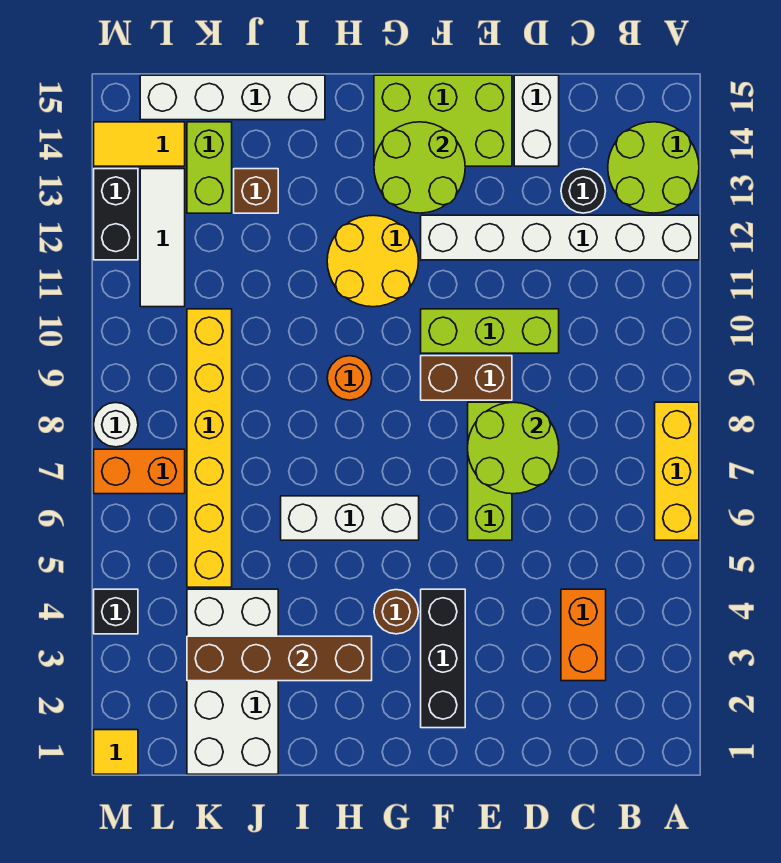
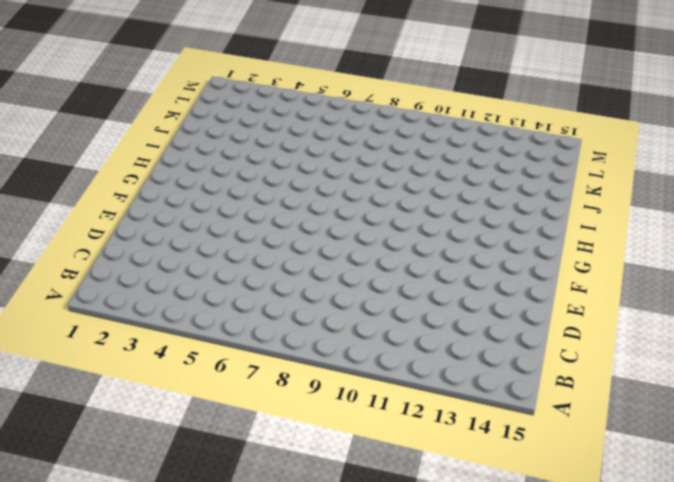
none -> yellow 1x3 brick [655,402,699,540]
none -> white 1x6 brick [421,215,699,260]
none -> lime 2x2 round brick [608,122,699,213]
none -> orange 1x2 brick [561,589,606,681]

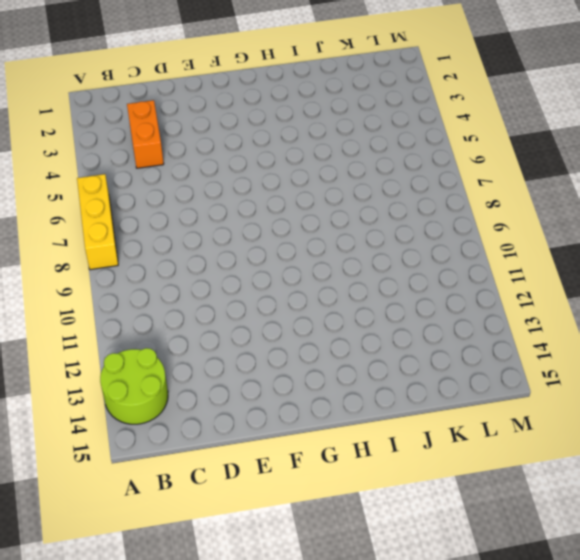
none -> white 1x6 brick [421,215,699,260]
none -> black 1x1 round brick [561,169,605,213]
none -> lime 1x3 brick [421,309,559,353]
none -> white 1x2 brick [514,75,559,166]

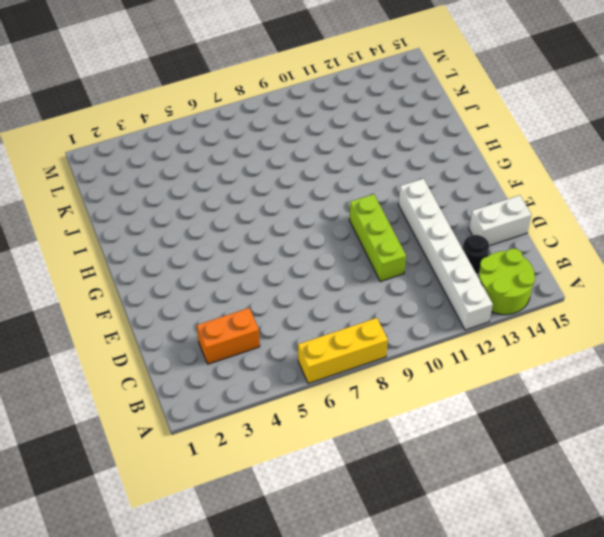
none -> lime 1x3 brick [468,402,512,540]
none -> brown 1x2 brick [421,356,512,400]
none -> lime 2x3 brick [374,75,512,166]
none -> black 1x3 brick [421,589,465,728]

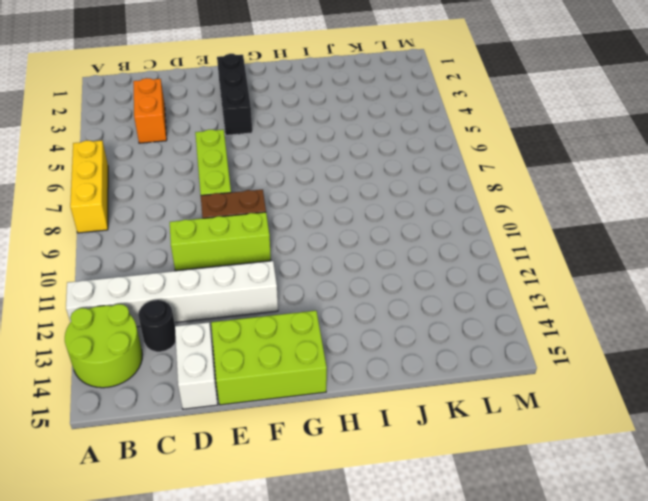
none -> brown 1x1 round brick [374,590,418,634]
none -> white 1x3 brick [281,496,419,540]
none -> yellow 2x2 round brick [327,215,419,307]
none -> orange 1x1 round brick [327,356,372,400]

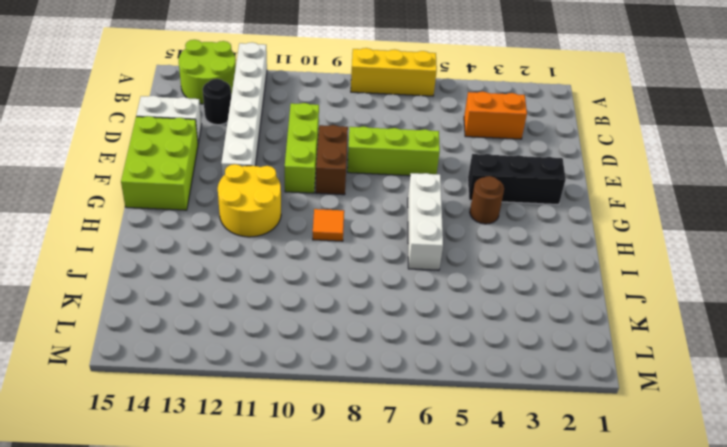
orange 1x1 tile [313,209,344,241] -> orange 1x1 round brick [327,356,372,400]
none -> white 1x4 brick [140,75,325,120]
none -> white 2x4 brick [187,589,278,774]
none -> brown 1x1 brick [234,169,278,213]
none -> yellow 1x6 brick [187,309,232,587]

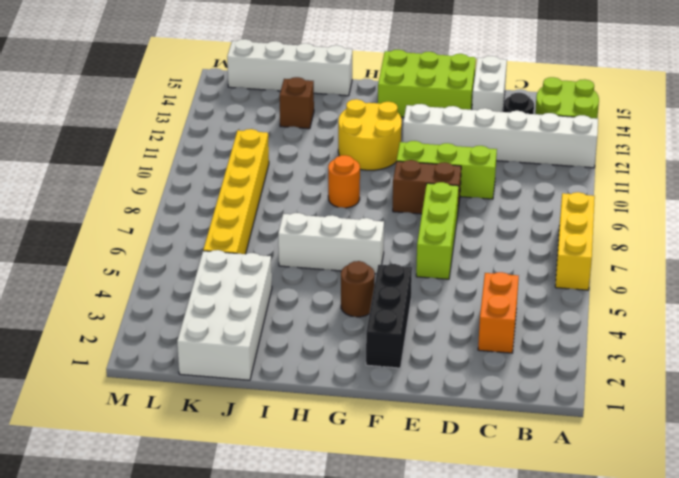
none -> lime 1x2 brick [187,122,232,213]
none -> orange 1x2 brick [94,449,185,494]
none -> white 1x3 tile [140,169,185,307]
none -> yellow 1x2 tile [94,122,185,166]

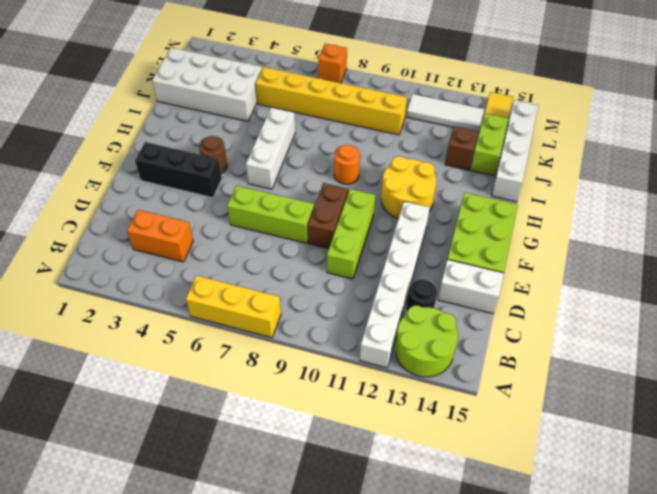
lime 1x2 brick [471,113,509,176] -> lime 1x2 brick turned to [187,122,232,213]
orange 1x1 brick [318,44,347,83] -> orange 1x2 brick [94,449,185,494]
none -> yellow 1x1 tile [94,730,138,774]
none -> black 1x1 brick [94,589,138,634]
none -> white 1x1 round brick [94,403,138,447]
none -> black 1x2 brick [94,169,138,260]

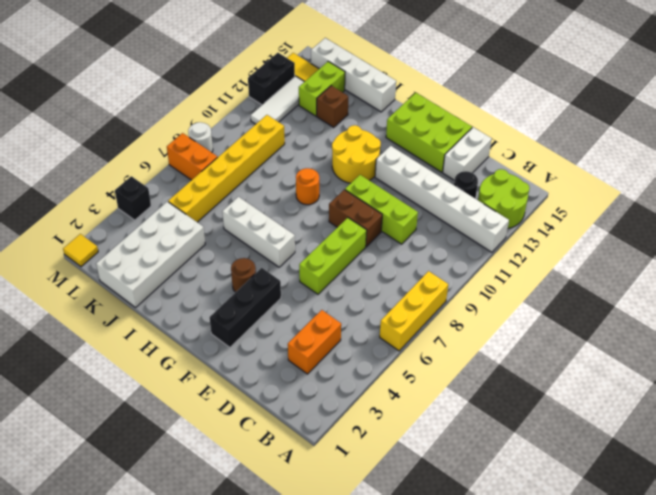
none -> lime 2x2 round brick [468,402,559,494]
none -> lime 2x2 round brick [374,122,465,213]
none -> brown 1x4 brick [187,636,372,681]

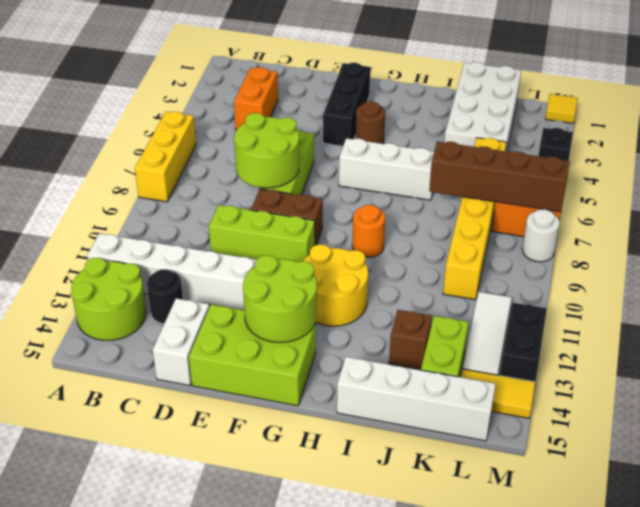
brown 1x4 brick [429,141,570,212] -> brown 1x4 brick moved to [187,636,372,681]

